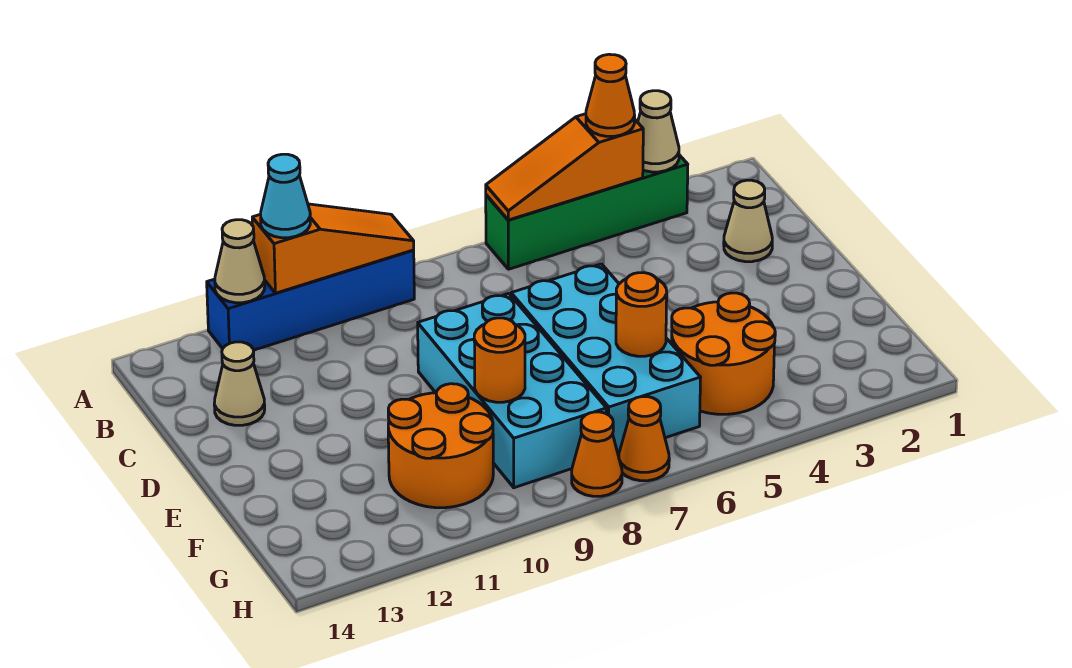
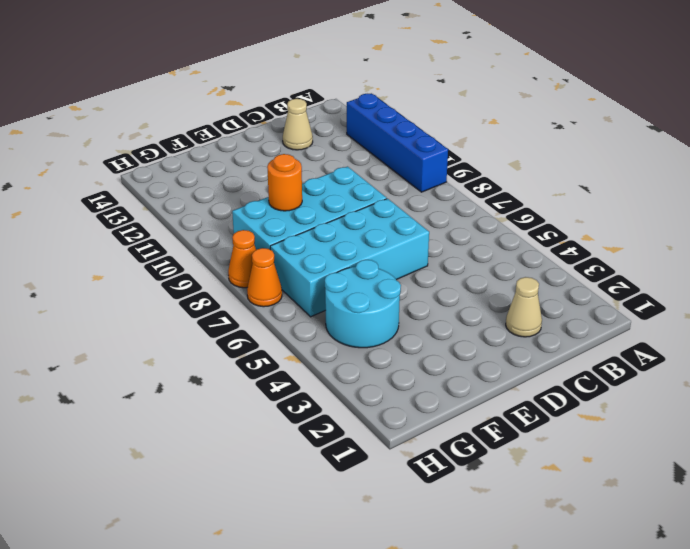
cyan 2x2 round brick [325,260,401,348] -> orange 2x2 round brick [672,293,775,414]
none -> green 1x4 brick [486,155,688,269]
none -> orange 2x2 round brick [388,384,493,508]
none -> tan 1x1 cone [638,91,679,172]

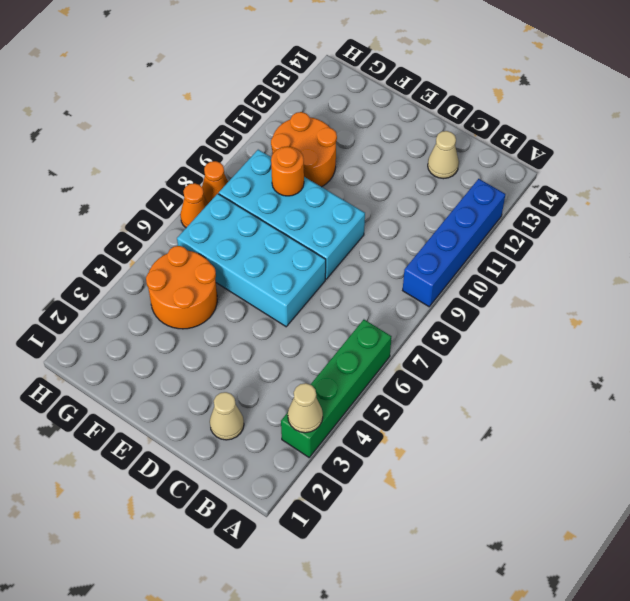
none -> orange 1x3 slope [486,114,643,220]
none -> orange 1x3 slope [252,204,414,293]
none -> tan 1x1 cone [215,220,265,303]

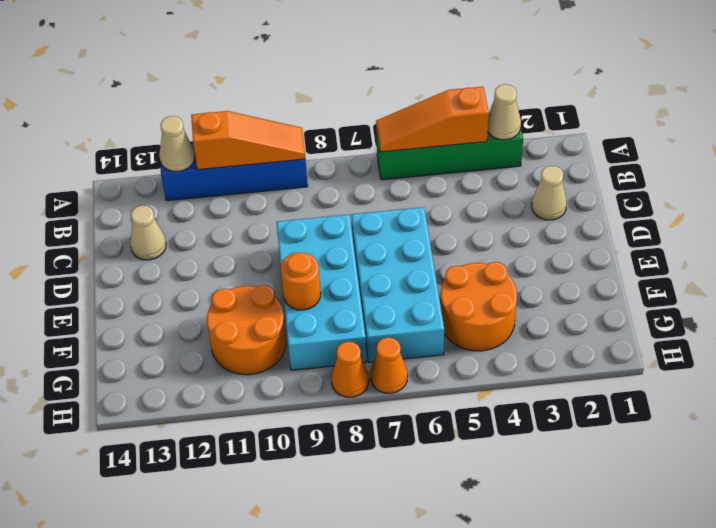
none -> orange 1x1 round brick [616,273,667,356]
none -> orange 1x1 cone [586,54,635,136]
none -> cyan 1x1 cone [261,154,310,238]

